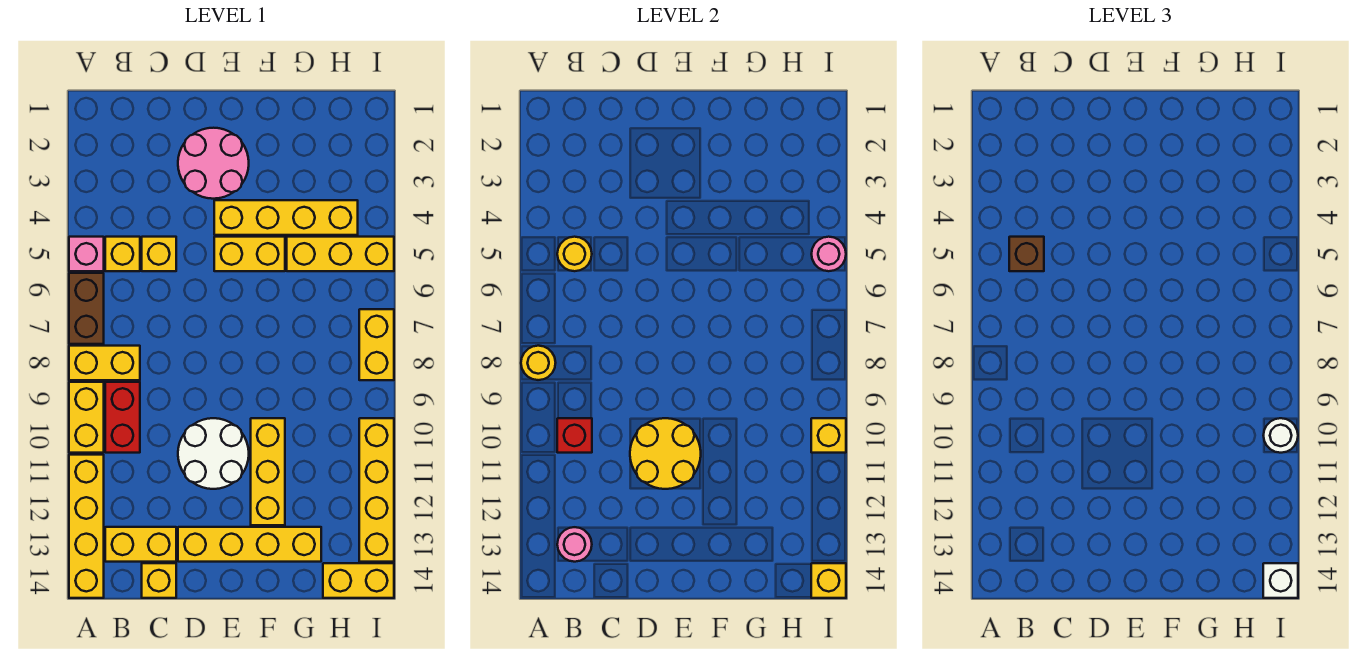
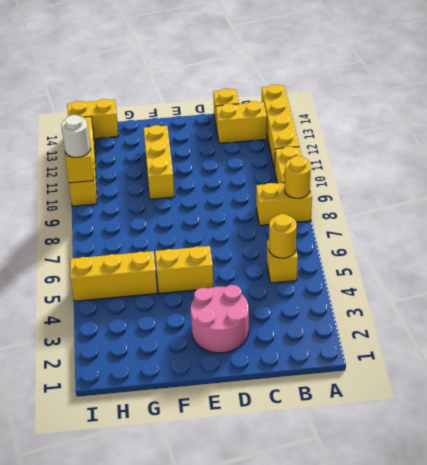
none -> pink 1x1 brick [69,237,104,271]
none -> brown 1x2 brick [69,273,104,344]
none -> red 1x2 brick [105,382,140,453]
none -> yellow 1x1 brick [142,237,176,271]

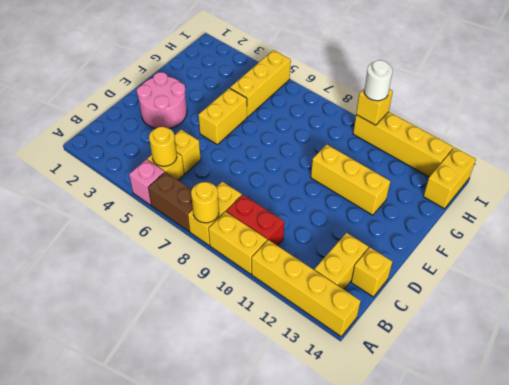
none -> white 2x2 round brick [178,418,249,489]
none -> yellow 1x4 brick [178,527,321,562]
none -> yellow 1x4 brick [214,200,358,235]
none -> yellow 1x2 brick [359,309,394,380]

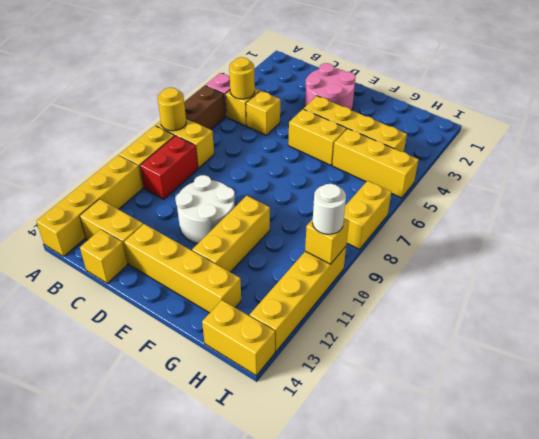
none -> red 1x1 brick [557,418,592,453]
none -> pink 1x1 round brick [557,527,592,562]
none -> yellow 2x2 round brick [630,418,701,489]
none -> pink 1x1 round brick [812,237,846,271]

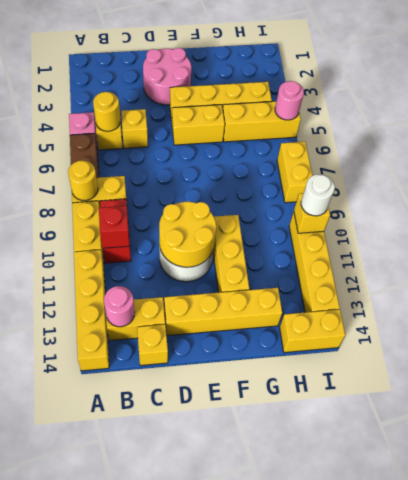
none -> yellow 1x1 brick [811,563,846,598]
none -> brown 1x1 brick [1009,237,1044,271]
none -> white 1x1 brick [1263,563,1298,598]

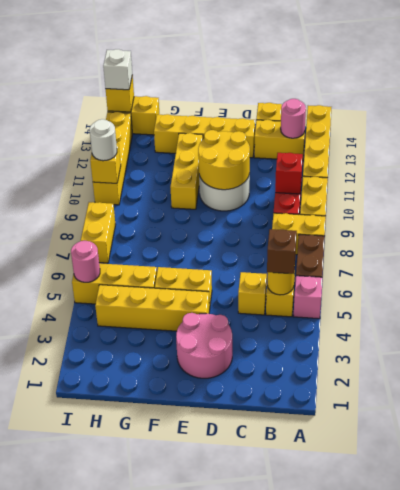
none -> yellow 1x1 round brick [521,346,556,380]

